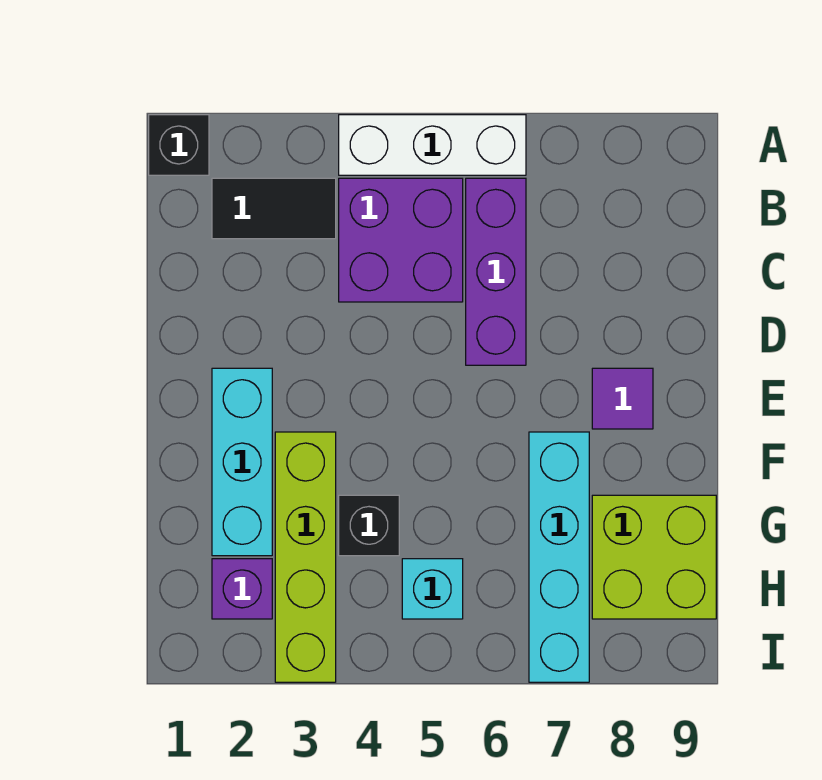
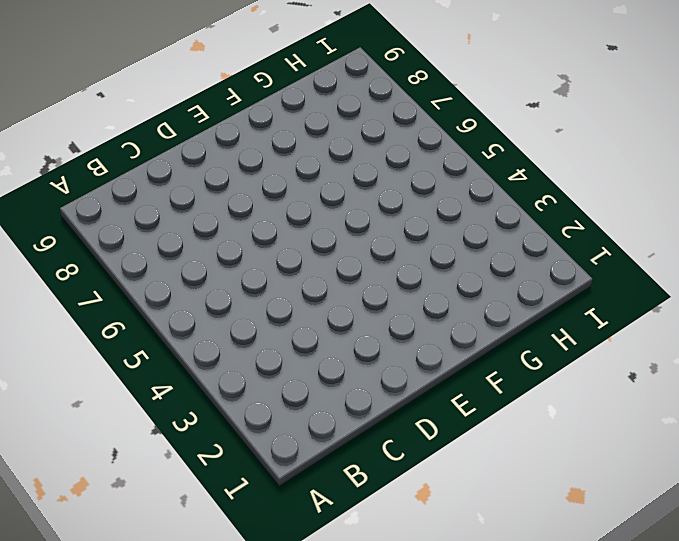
none -> black 1x1 brick [149,115,209,175]
none -> white 1x3 brick [339,115,526,175]
none -> black 1x2 tile [212,178,336,239]

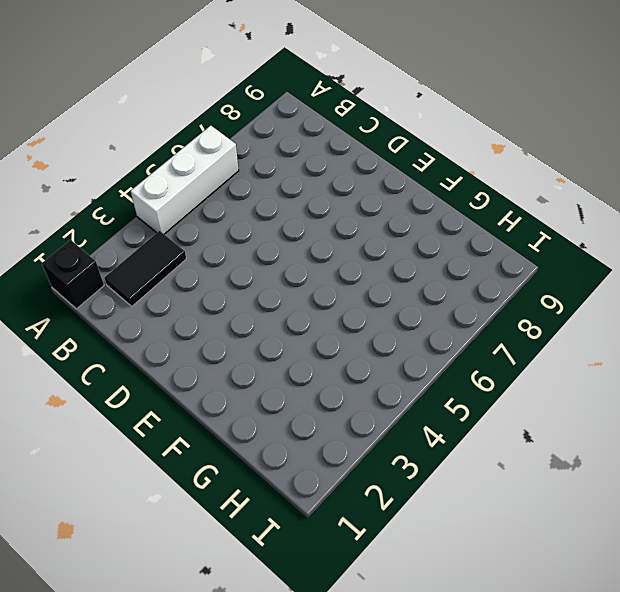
none -> purple 2x2 brick [339,178,463,302]
none -> purple 1x3 brick [466,178,526,365]
none -> cyan 1x3 brick [212,368,272,556]

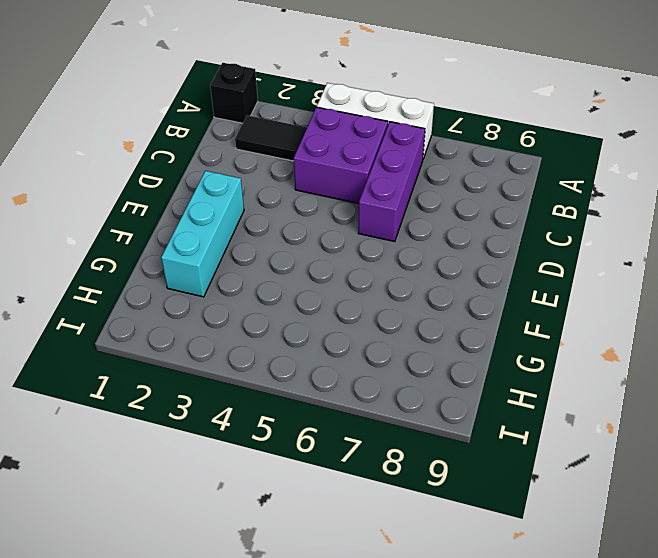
none -> purple 1x1 tile [592,368,653,429]
none -> lime 1x4 brick [275,432,336,682]
none -> cyan 1x4 brick [529,432,589,682]

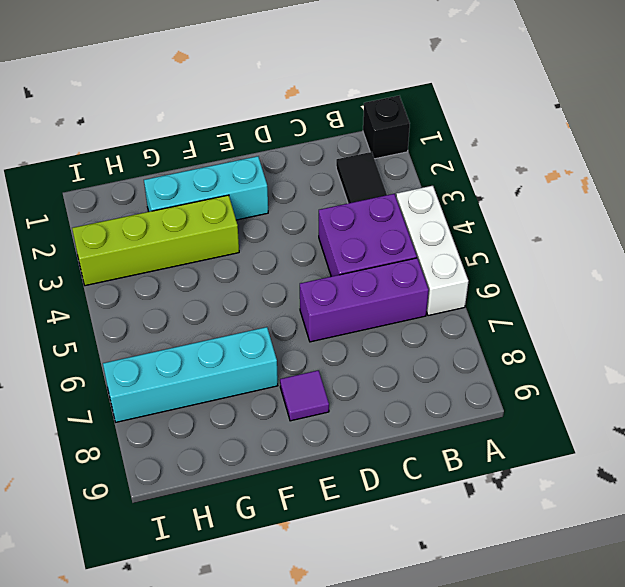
none -> black 1x1 brick [339,495,399,556]
none -> lime 2x2 brick [592,495,716,619]
none -> purple 1x1 brick [212,559,272,619]

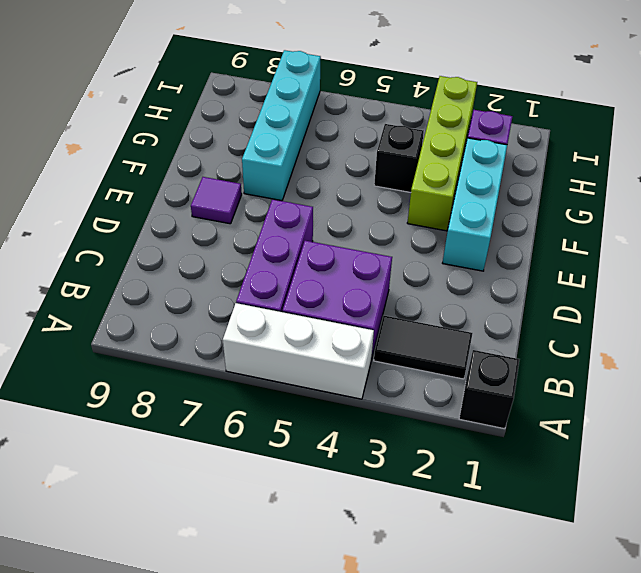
none -> lime 2x2 brick [592,495,716,619]
none -> cyan 1x1 brick [402,559,463,619]

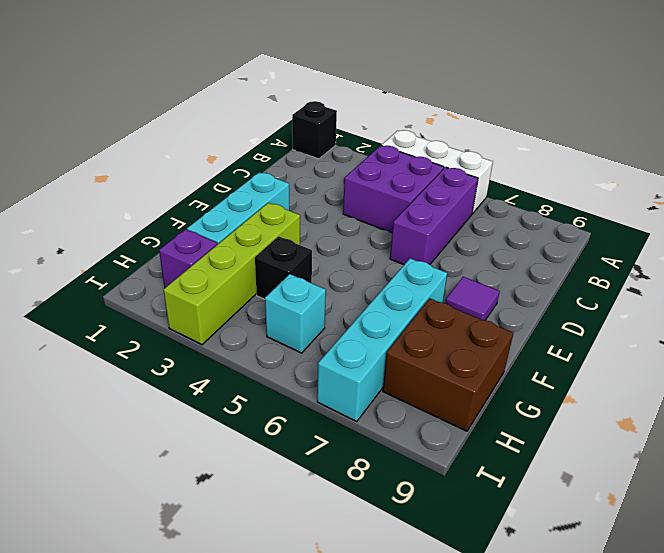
brown 2x2 brick [383,298,513,431] -> lime 2x2 brick [592,495,716,619]
none -> black 1x2 tile [212,178,336,239]

